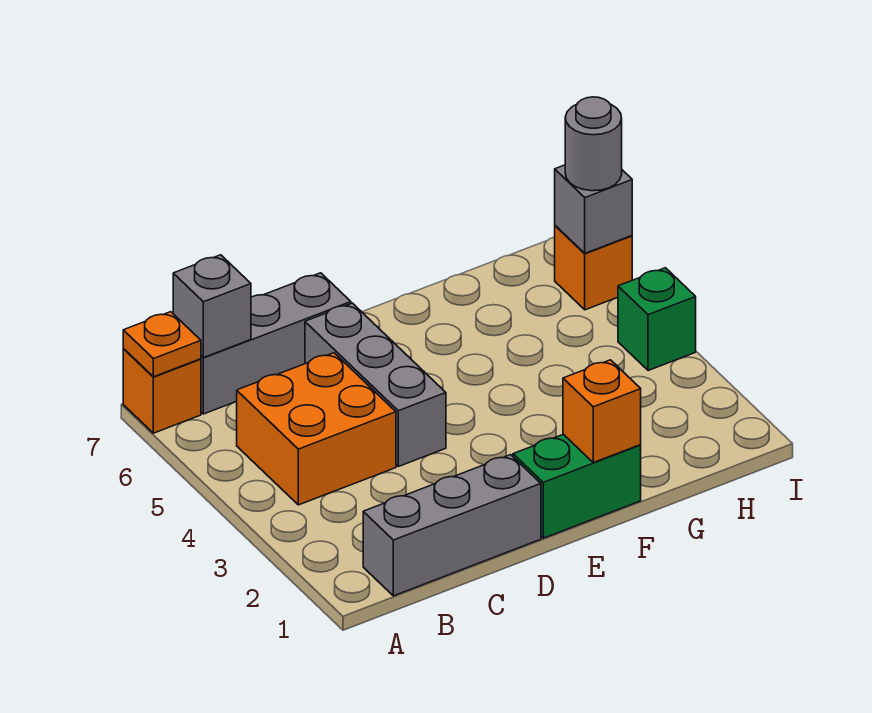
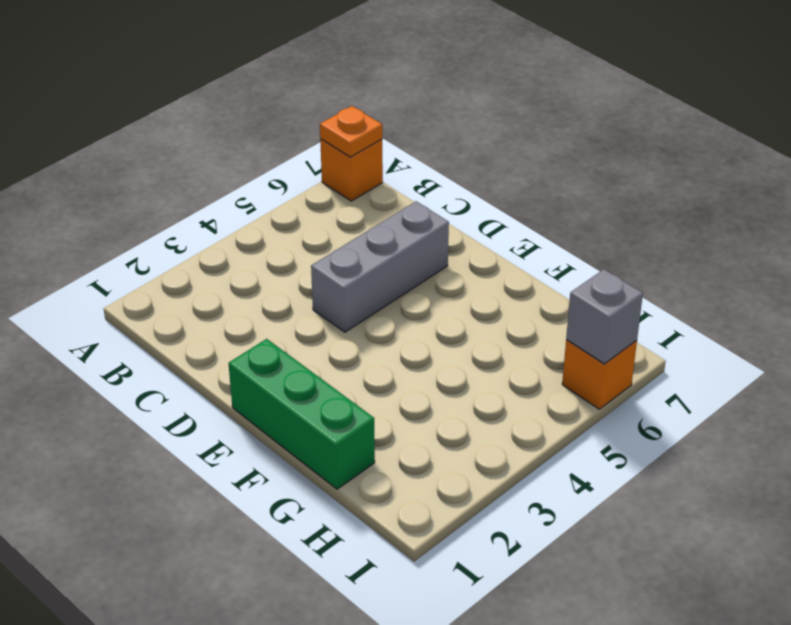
green 1x3 brick [228,339,375,489] -> green 1x2 brick [513,434,641,538]
none -> grey 1x3 brick [363,455,541,596]
none -> orange 2x2 brick [236,353,396,505]
none -> grey 1x3 brick [201,273,351,414]

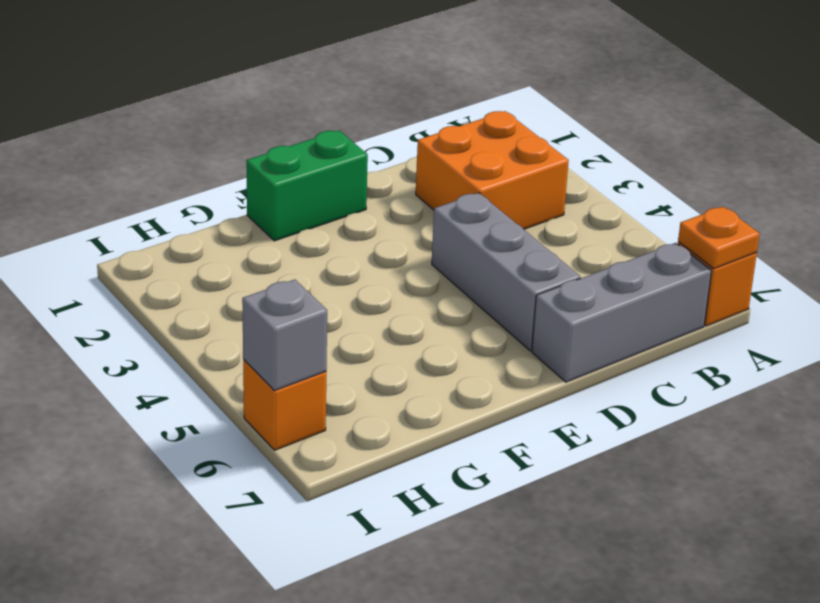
orange 2x2 brick [416,111,569,229] -> orange 2x2 brick moved to [236,353,396,505]
none -> grey 1x3 brick [363,455,541,596]
none -> green 1x1 brick [618,268,696,371]
none -> grey 1x1 brick [173,255,251,358]

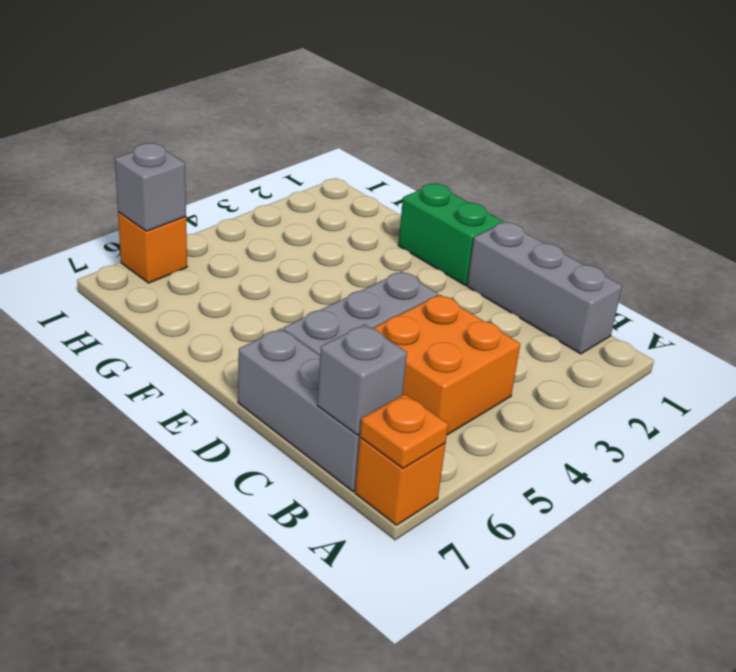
none -> green 1x1 brick [618,268,696,371]
none -> orange 1x1 brick [563,360,641,463]
none -> grey 1x1 round brick [565,97,622,191]

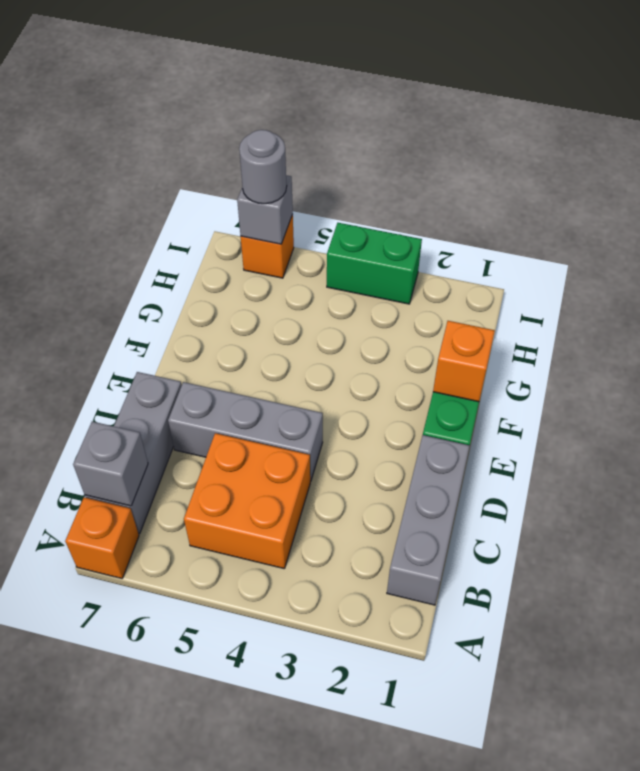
green 1x2 brick [327,223,422,304] -> green 1x1 brick [618,268,696,371]
none -> orange 1x1 plate [123,312,201,377]

